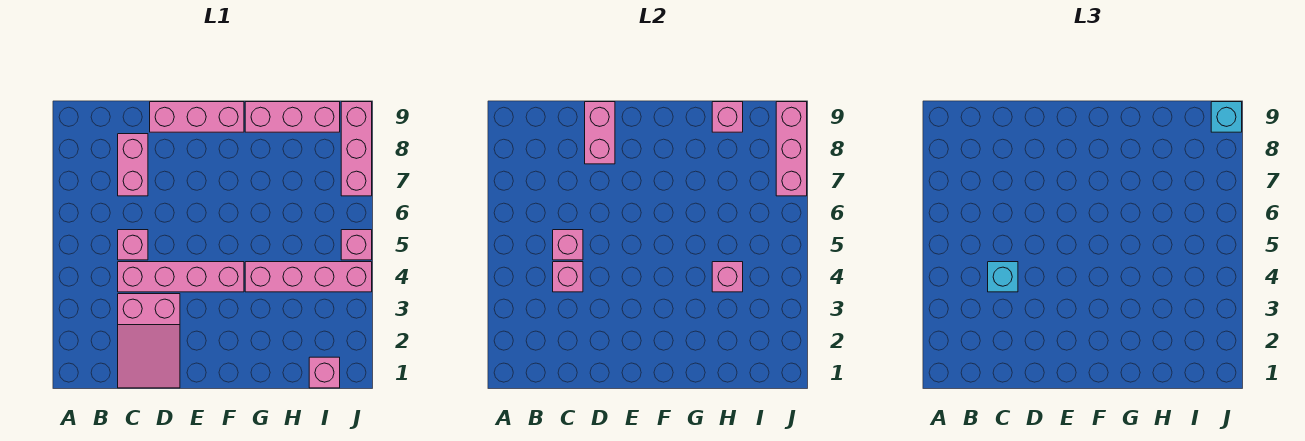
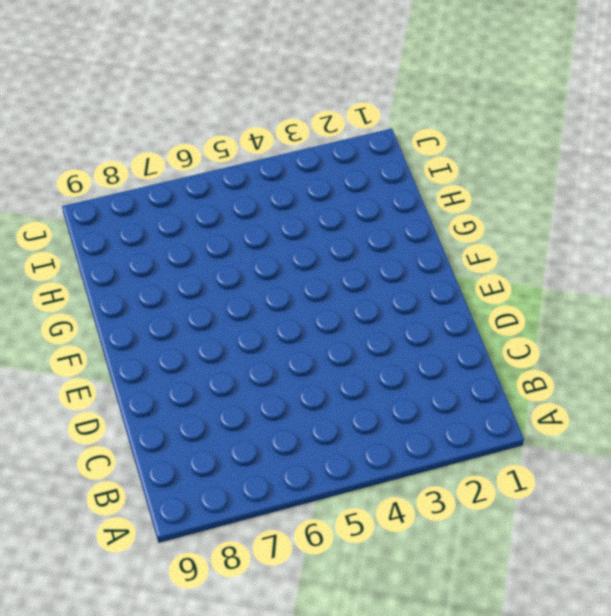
none -> pink 2x3 slope [118,294,180,388]
none -> pink 1x4 brick [118,262,244,292]
none -> pink 1x1 brick [118,230,148,260]

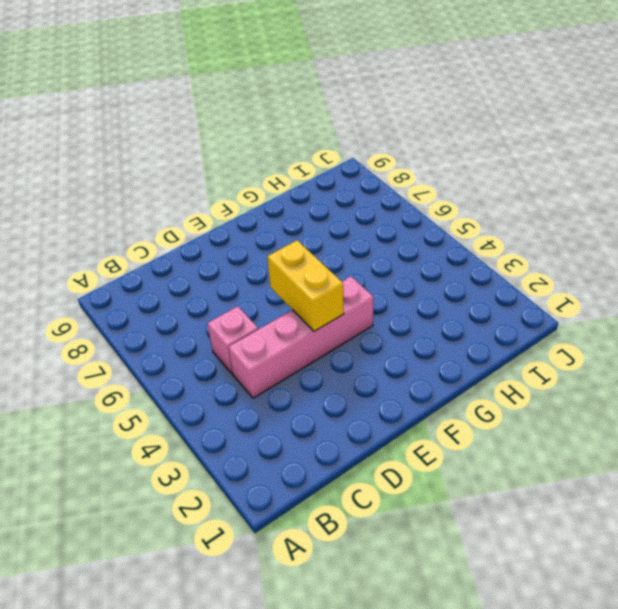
yellow 1x2 brick [267,240,344,331] -> none
none -> pink 2x3 slope [118,294,180,388]
none -> pink 1x2 brick [118,134,148,196]
none -> pink 1x3 brick [150,102,244,132]

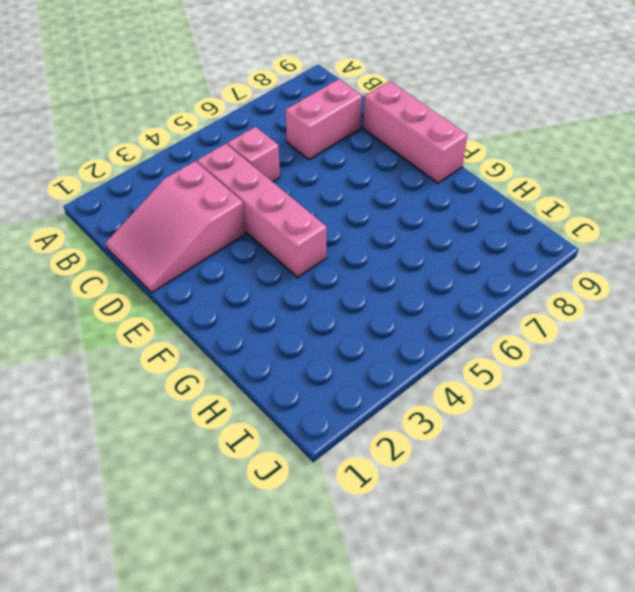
none -> pink 1x4 brick [245,262,372,292]
none -> pink 1x3 brick [245,102,340,132]
none -> pink 1x1 brick [309,357,340,388]

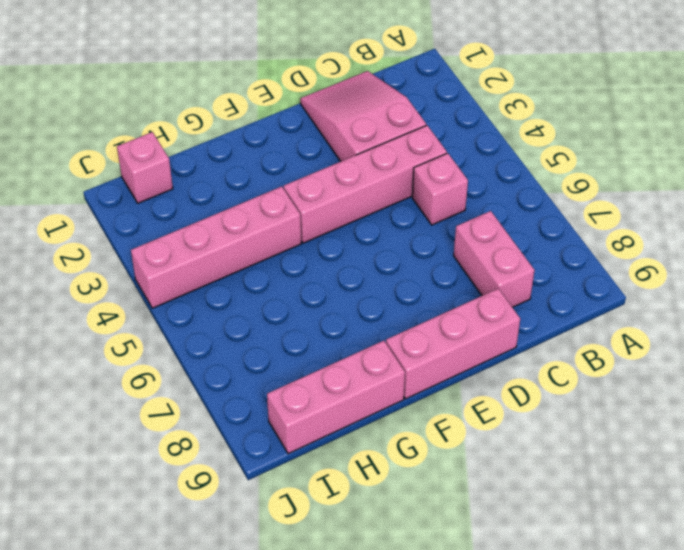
none -> pink 1x1 brick [341,230,372,260]
none -> pink 1x3 brick [341,102,372,196]
none -> pink 1x1 brick [553,262,583,292]

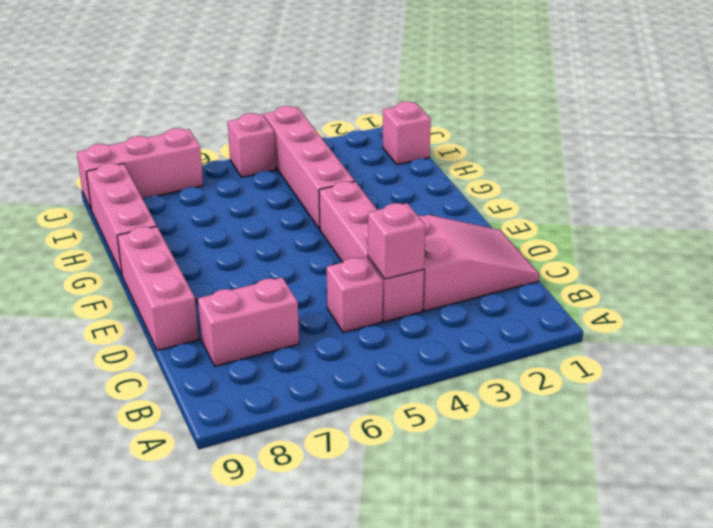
none -> pink 1x1 brick [553,230,583,260]
none -> pink 1x2 brick [585,102,615,164]
none -> pink 1x1 brick [712,262,743,292]

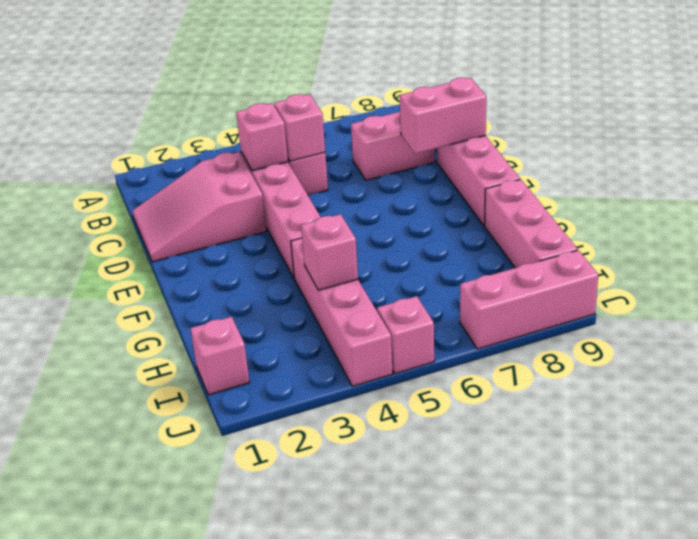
none -> pink 1x1 brick [712,102,743,132]
none -> pink 1x3 brick [776,102,807,196]
none -> cyan 1x1 brick [988,262,1018,292]

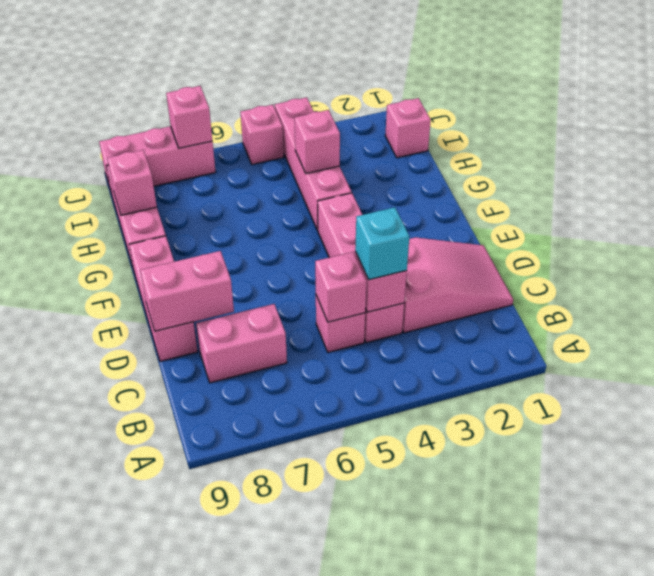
pink 1x1 brick [166,86,212,148] -> pink 1x3 brick [776,102,807,196]
none -> cyan 1x1 brick [1211,102,1242,132]

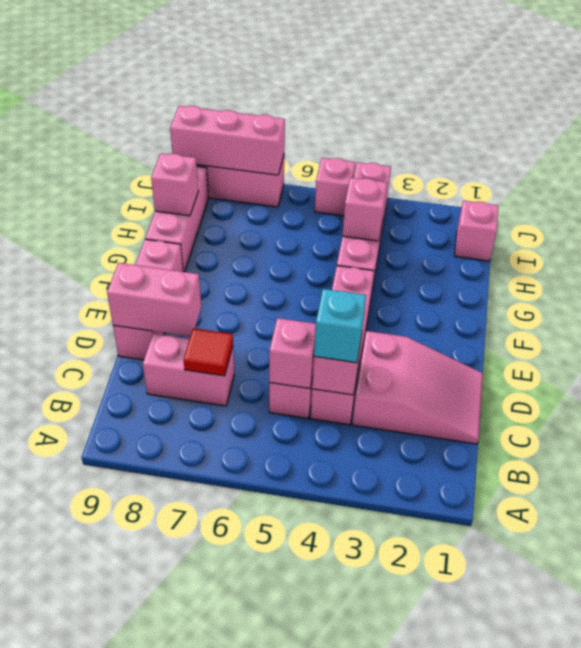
red 1x1 tile [184,328,233,376] -> none
none -> cyan 1x1 brick [1211,102,1242,132]

